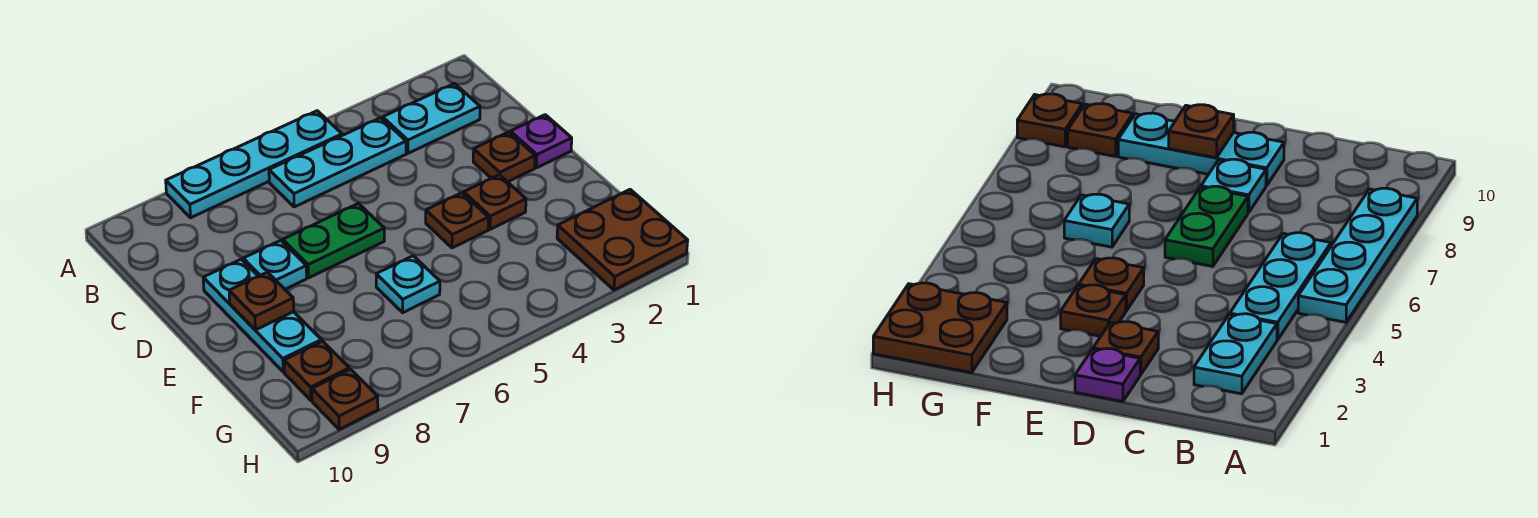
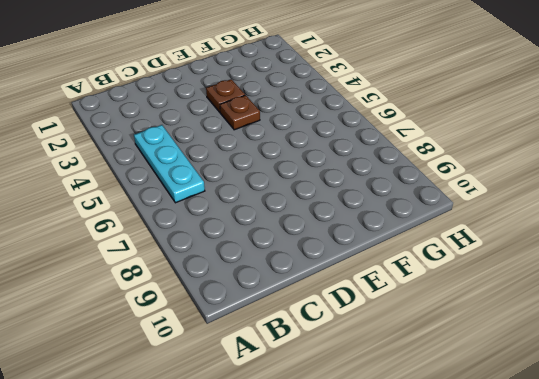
none -> cyan 1x4 plate [166,111,342,218]
none -> cyan 1x2 plate [383,83,480,153]
none -> purple 1x1 plate [510,115,572,168]

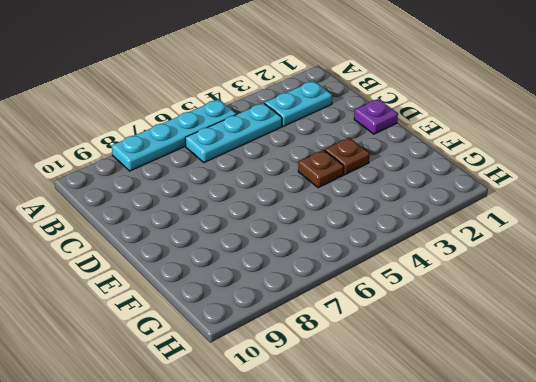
none -> brown 1x1 plate [473,132,535,182]
none -> green 1x2 plate [283,203,384,278]
none -> cyan 1x1 plate [243,240,307,289]

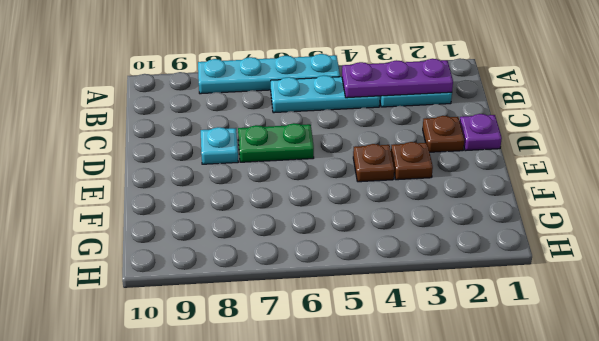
purple 1x3 plate [342,59,453,98] -> none
none -> cyan 1x3 plate [203,259,321,372]
none -> cyan 1x1 plate [376,256,440,313]
none -> brown 2x2 plate [557,190,688,290]

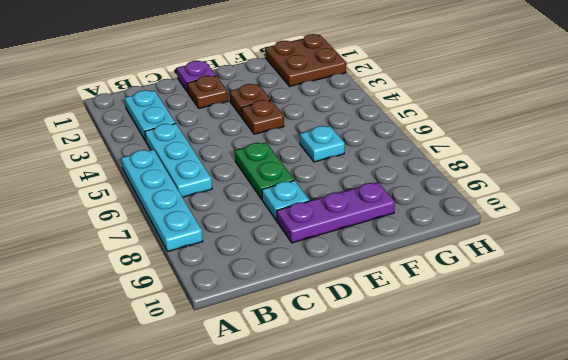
purple 1x3 plate [277,182,395,243] -> cyan 1x3 plate [203,259,321,372]
none -> brown 1x1 plate [284,341,349,400]
none -> brown 1x1 plate [312,369,378,429]
none -> brown 1x1 plate [229,272,294,330]

